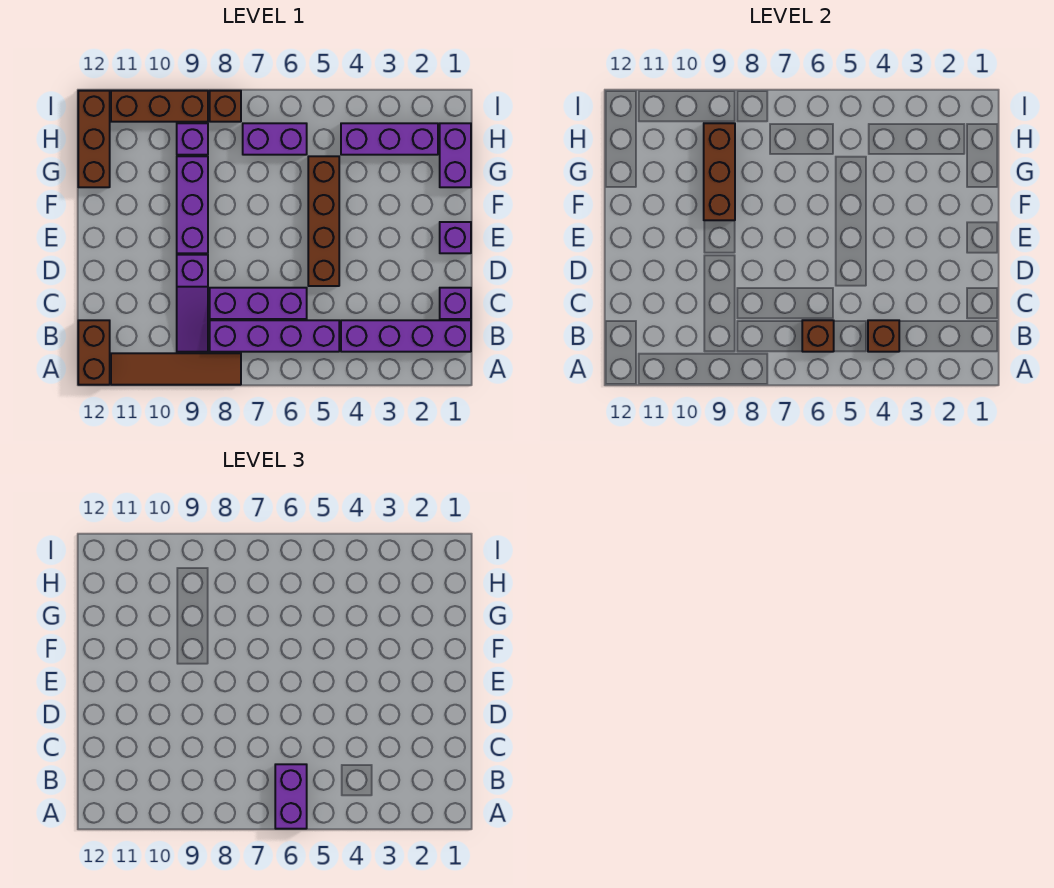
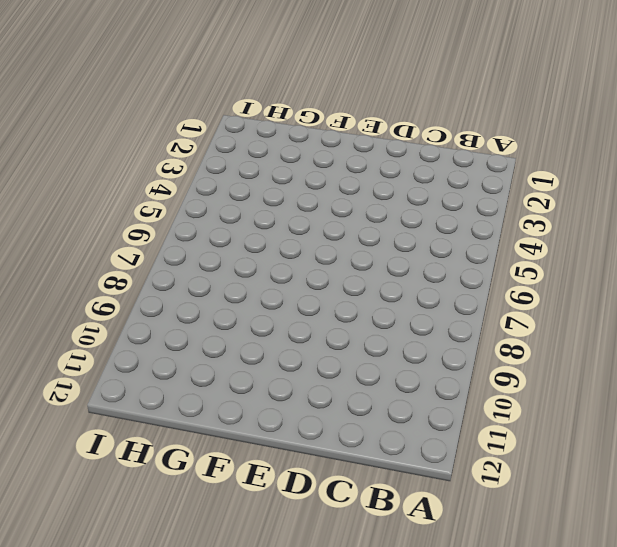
none -> brown 1x4 tile [111,353,241,385]
none -> brown 1x2 brick [78,320,110,385]
none -> purple 1x4 brick [341,320,471,352]

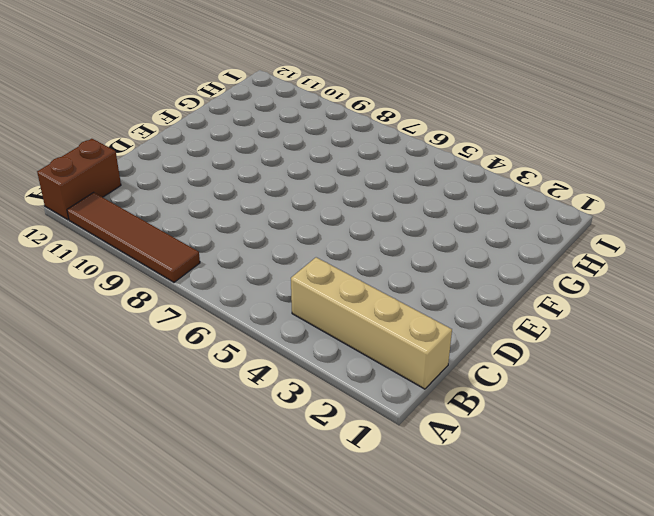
tan 1x4 brick [291,257,452,389] -> purple 1x4 brick [341,320,471,352]
none -> purple 1x4 brick [210,320,339,352]
none -> purple 1x3 slope [177,255,208,352]
none -> purple 1x1 brick [440,288,471,319]

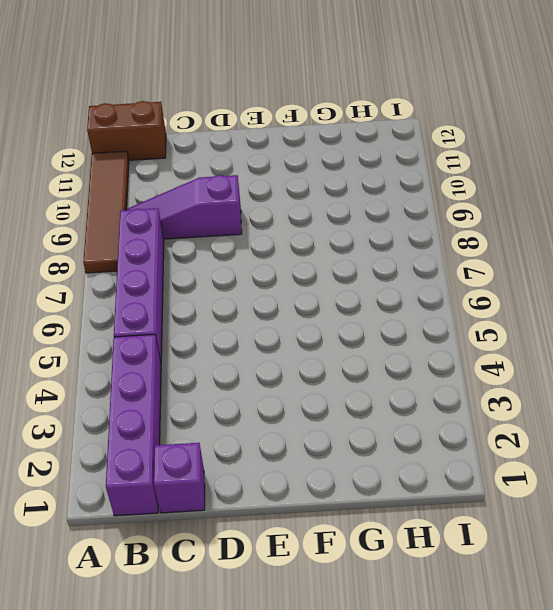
none -> purple 1x3 brick [210,288,307,319]
none -> brown 1x4 brick [308,156,339,286]
none -> purple 1x1 brick [440,222,471,253]

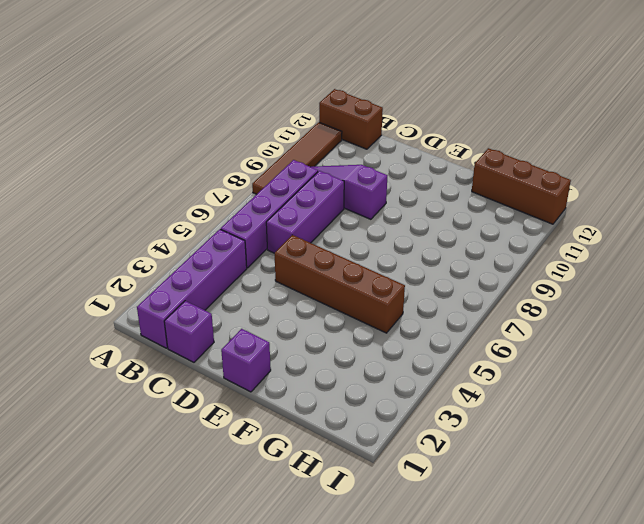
none -> purple 1x3 brick [177,156,208,253]
none -> purple 1x2 brick [440,123,471,187]
none -> purple 1x3 brick [341,123,438,155]

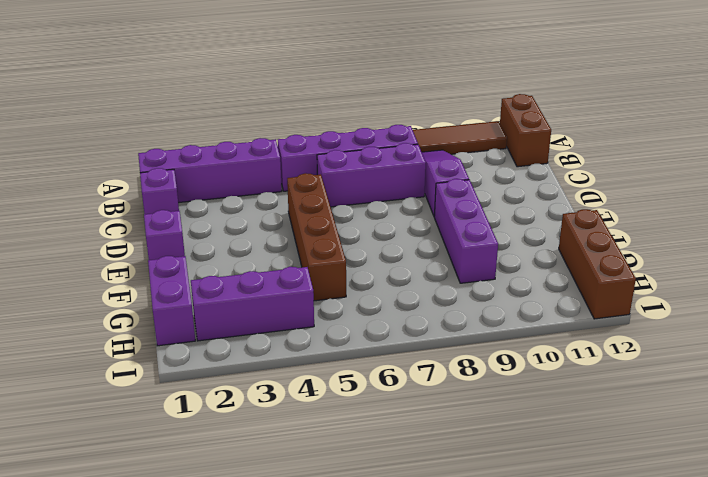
none -> purple 1x2 brick [243,123,307,155]
none -> purple 1x1 brick [177,123,208,155]
none -> brown 1x1 brick [210,91,241,122]

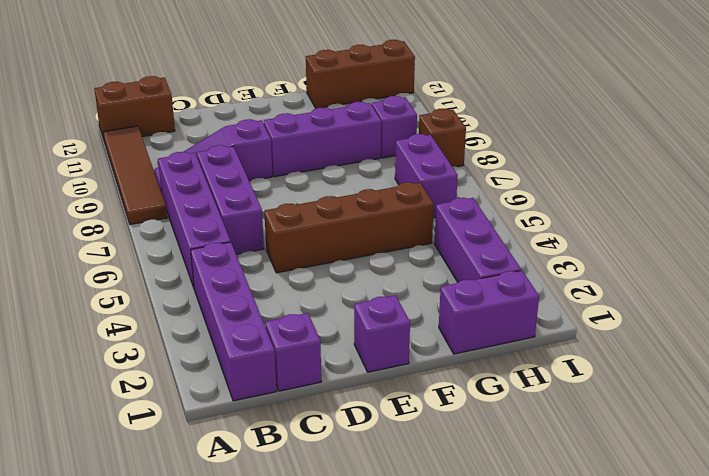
none -> brown 1x3 brick [111,91,208,122]
none -> brown 1x1 brick [868,320,899,352]
none -> brown 1x1 brick [802,320,834,352]

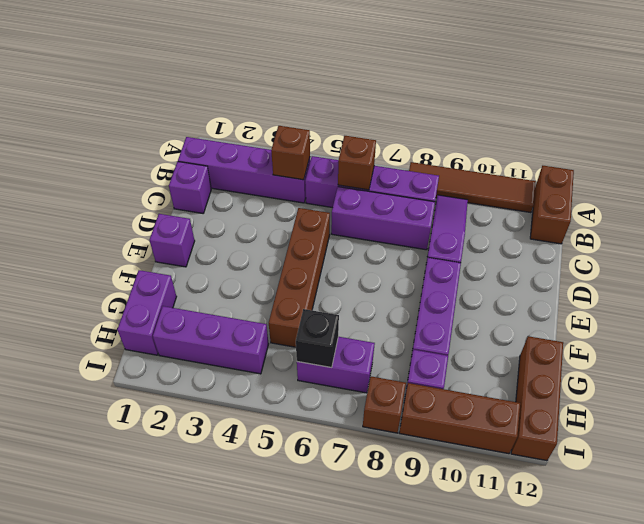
black 1x1 brick [296,309,339,368] -> none
none -> brown 1x3 brick [704,123,735,220]
none -> purple 1x2 brick [275,764,307,829]

